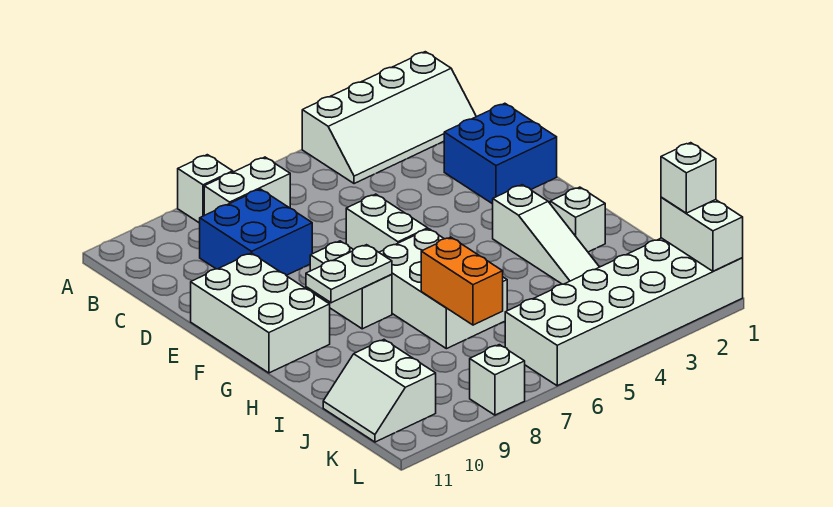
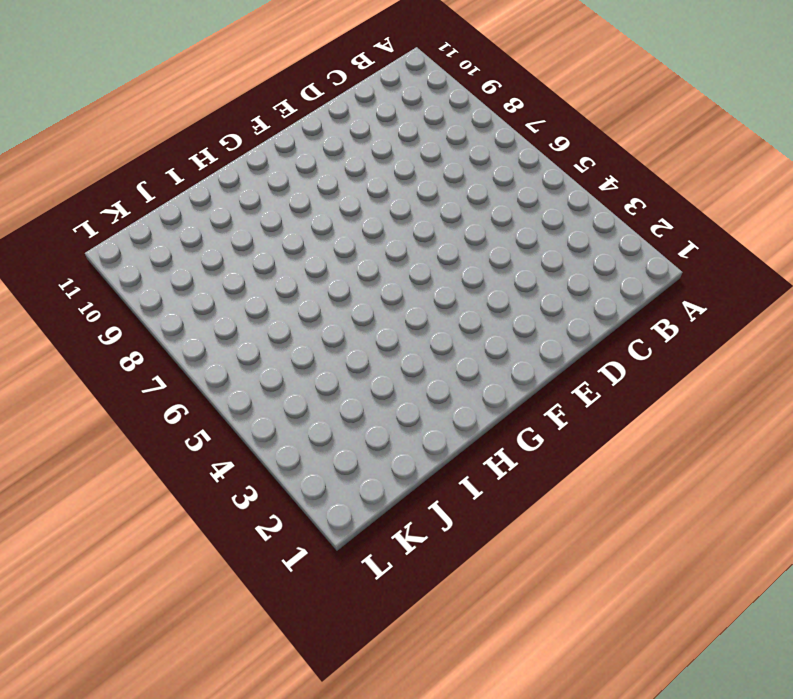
none -> white 2x4 slope [302,52,476,184]
none -> white 1x1 brick [178,155,233,223]
none -> white 1x2 brick [204,157,290,215]

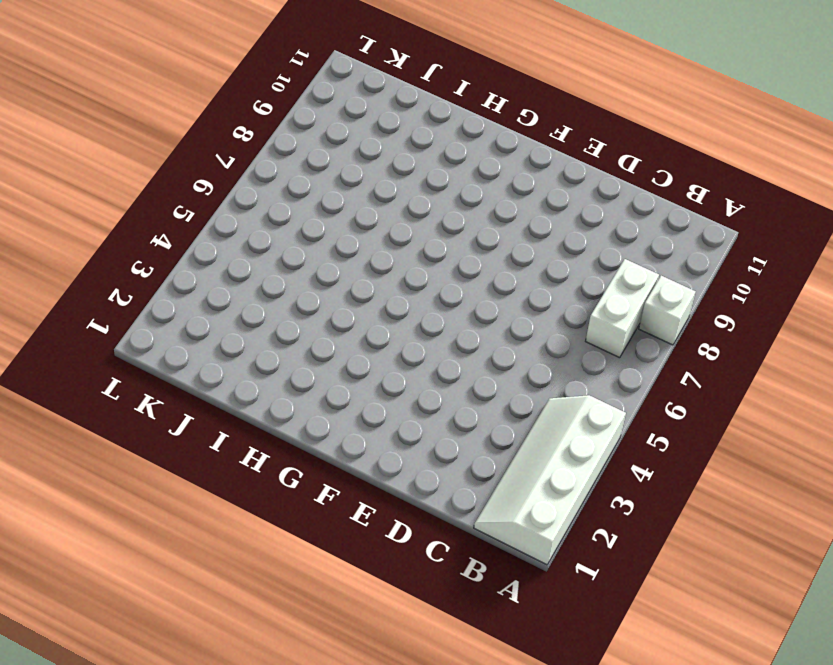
none -> blue 2x2 brick [200,189,312,275]
none -> blue 2x2 brick [444,103,557,204]
none -> white 1x2 brick [346,194,428,252]

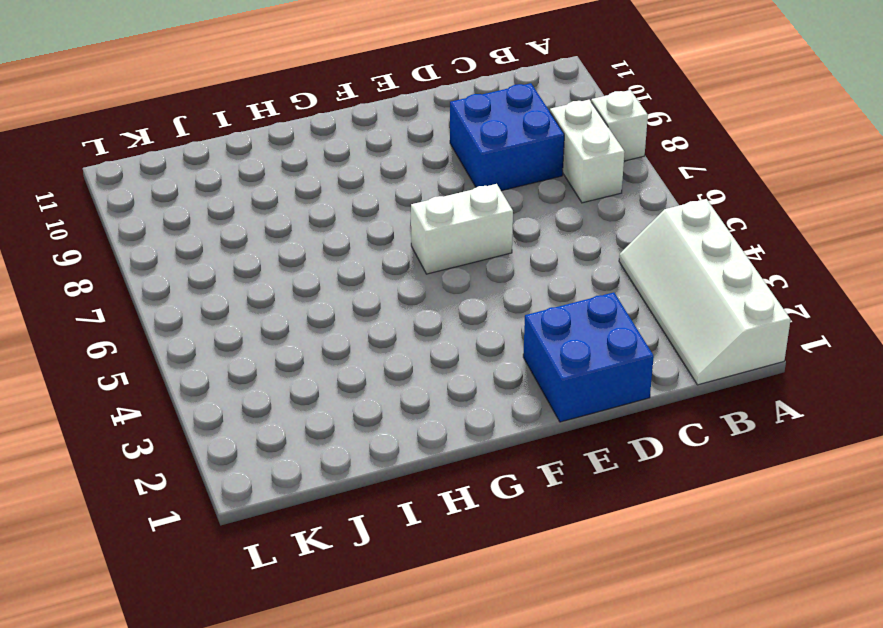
none -> white 2x3 brick [191,253,330,373]
none -> white 1x2 brick [310,241,392,329]
none -> white 1x3 slope [493,185,599,284]

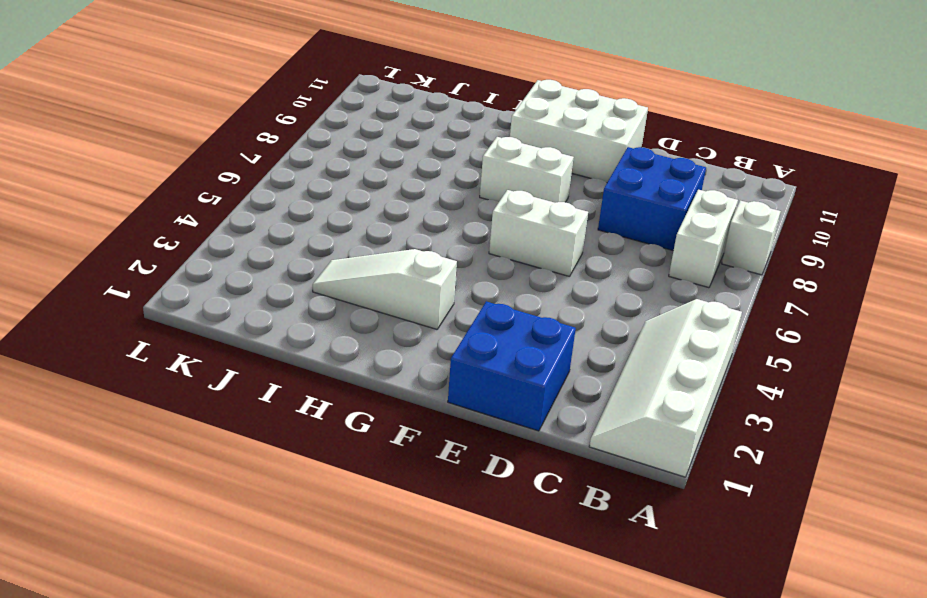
none -> white 2x3 brick [379,229,507,349]
none -> white 1x1 brick [550,187,605,252]
none -> white 2x2 slope [323,340,436,442]

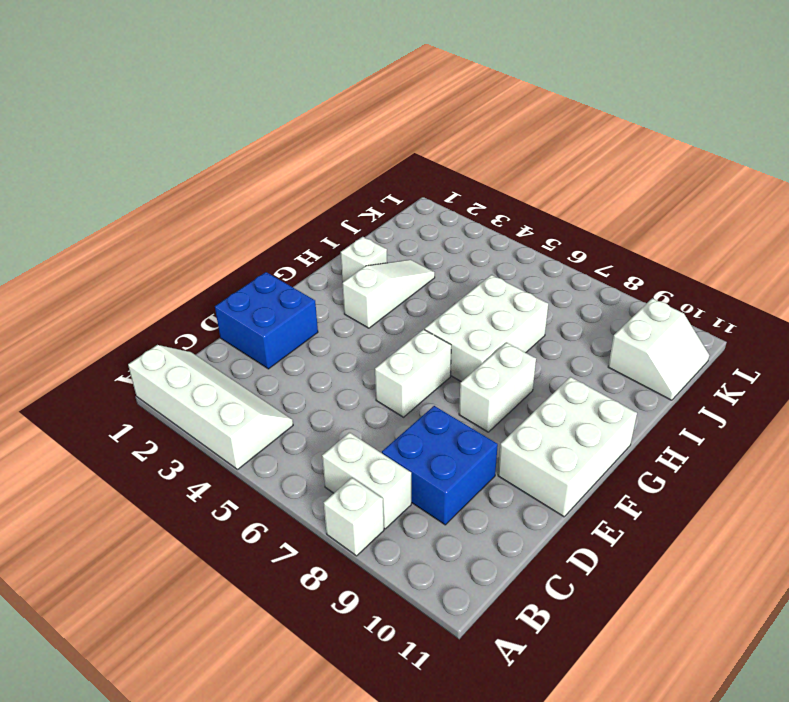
none -> white 2x6 brick [505,238,743,386]
none -> white 1x1 brick [470,345,525,415]
none -> white 1x2 plate [306,245,392,303]

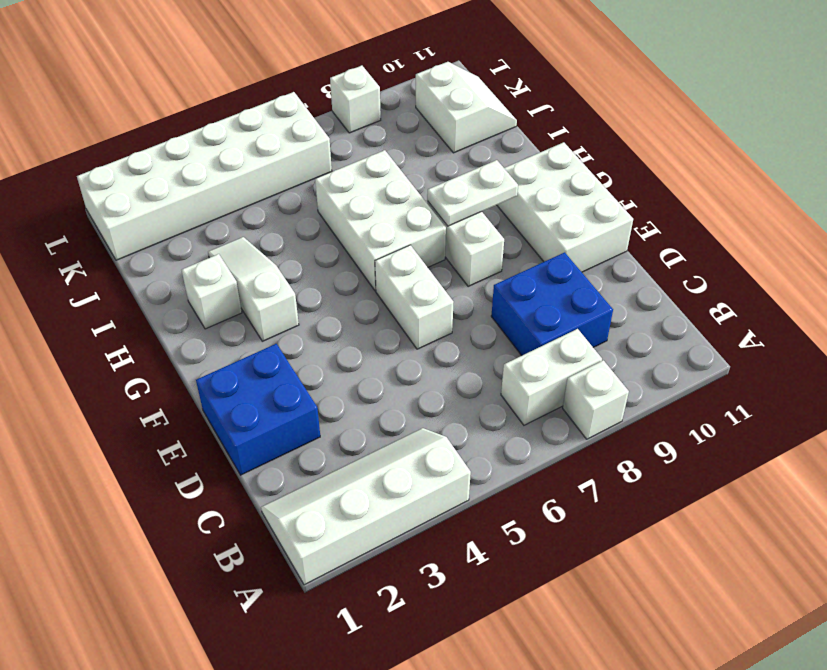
none -> orange 1x2 brick [421,237,503,325]
none -> white 1x2 brick [661,197,743,271]
none -> white 1x1 brick [661,143,716,213]

